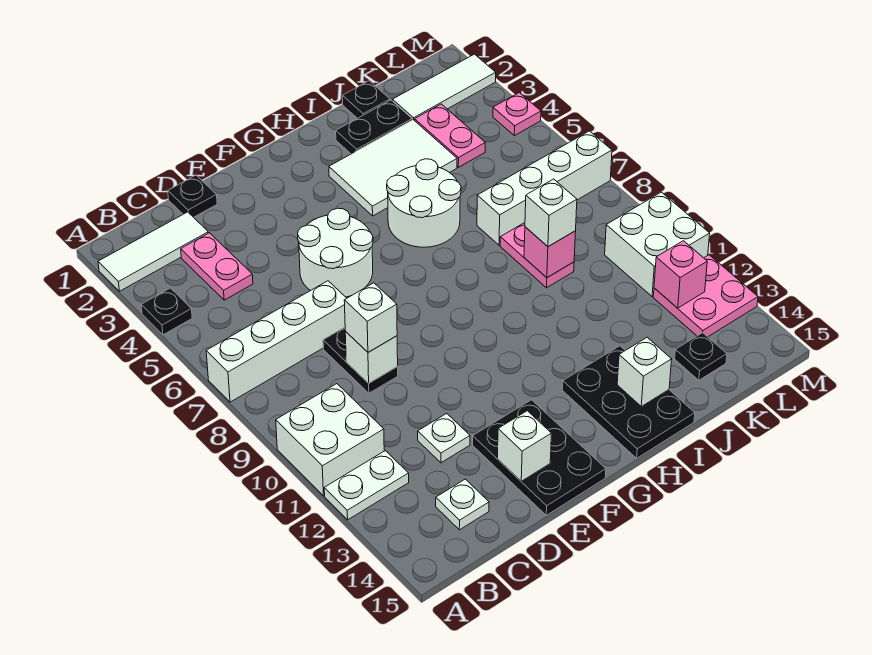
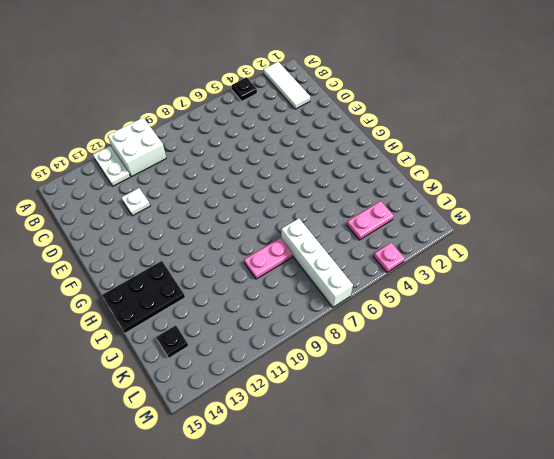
none -> white 1x4 brick [206,281,347,402]
none -> pink 1x2 plate [181,233,253,300]
none -> white 1x1 plate [436,479,489,530]
none -> black 1x1 plate [168,175,217,217]

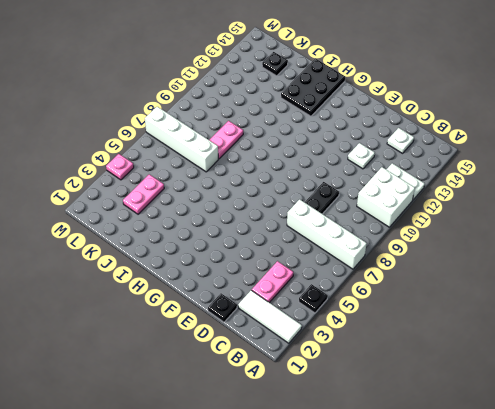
none -> white 2x2 round brick [298,208,373,297]
none -> black 2x3 plate [473,400,606,515]
none -> white 2x3 tile [329,120,457,216]
none -> white 2x2 round brick [387,159,461,247]

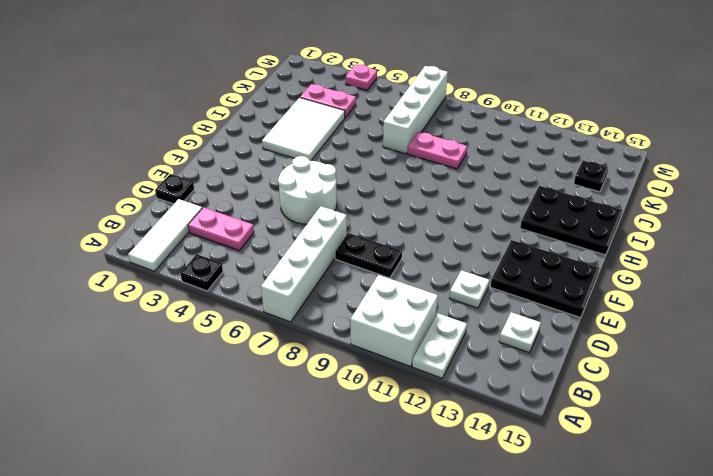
none -> white 2x2 round brick [387,159,461,247]
none -> black 1x2 plate [336,100,412,154]
none -> black 1x1 plate [342,81,390,118]
none -> white 1x3 tile [393,54,496,121]

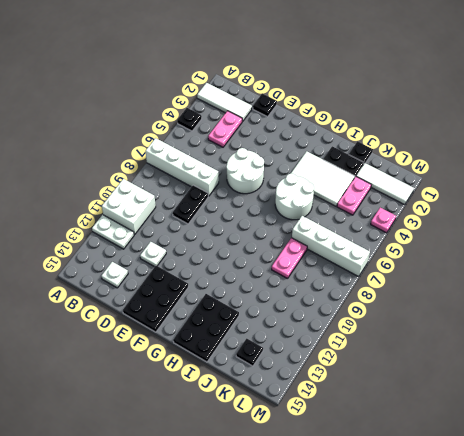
none -> white 2x2 brick [605,192,710,296]
none -> pink 2x2 plate [653,255,758,337]
none -> white 1x1 brick [345,332,398,383]
none -> white 1x1 brick [497,411,551,481]

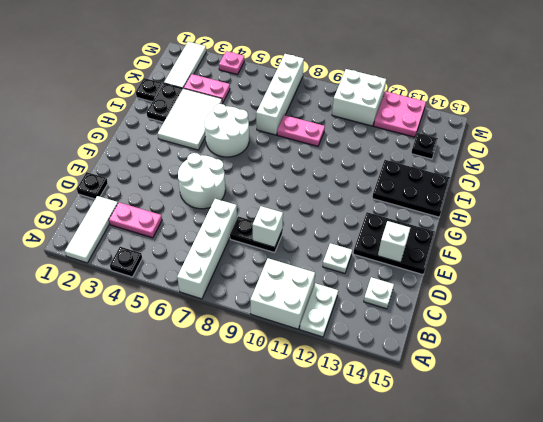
none -> white 1x1 brick [617,337,672,406]
none -> pink 1x1 brick [524,227,576,278]
none -> pink 1x1 brick [654,241,707,308]
none -> white 1x1 brick [344,283,397,352]

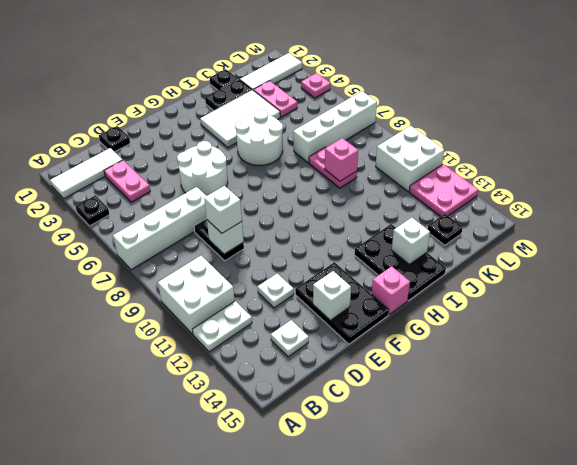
pink 1x1 brick [372,266,410,315] -> pink 1x1 brick moved to [654,241,707,308]
none -> white 1x1 brick [525,179,577,247]

